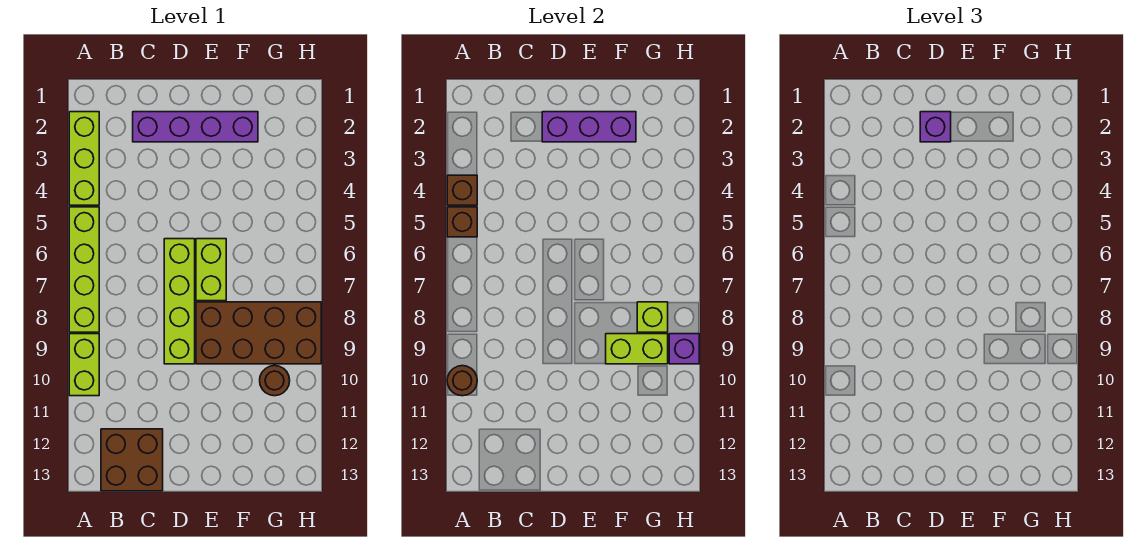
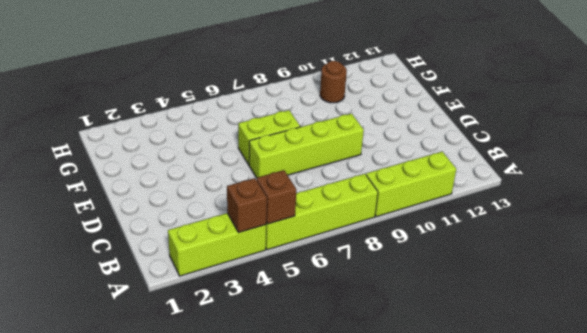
lime 1x3 brick [366,152,456,217] -> lime 1x2 brick [69,334,99,396]
none -> brown 2x2 brick [101,429,163,491]
none -> purple 1x4 brick [133,112,258,142]
none -> brown 2x4 brick [196,302,321,364]

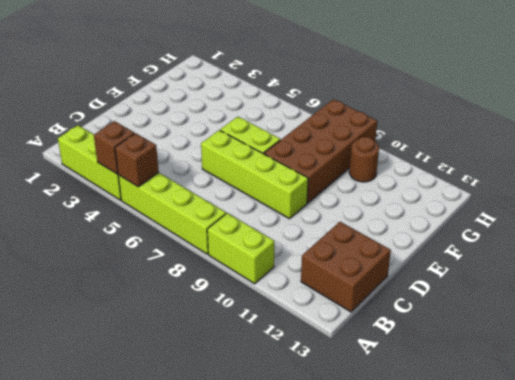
none -> purple 1x4 brick [133,112,258,142]
none -> brown 1x1 round brick [447,366,477,396]
none -> purple 1x3 brick [542,112,636,142]

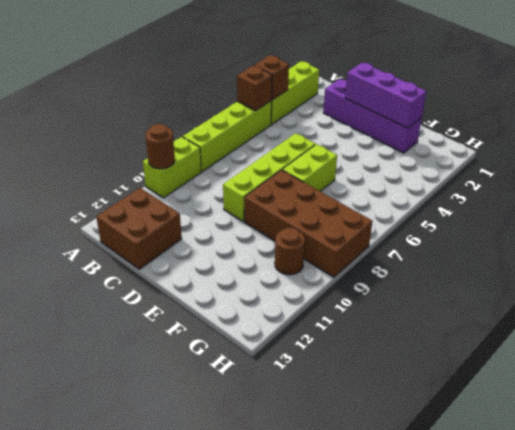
none -> lime 1x2 brick [606,334,668,364]
none -> lime 1x1 brick [637,302,668,332]
none -> purple 1x1 brick [669,334,699,364]

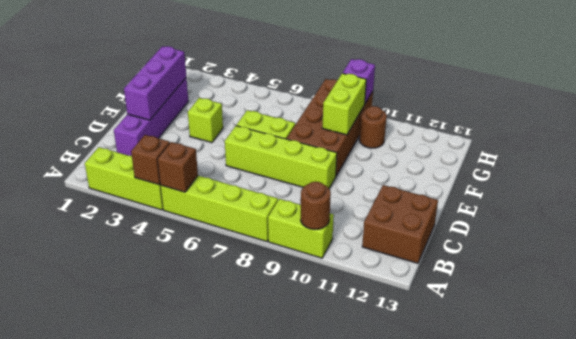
lime 1x1 brick [188,98,223,143] -> lime 1x1 brick moved to [637,302,668,332]
none -> purple 1x1 brick [920,112,951,142]

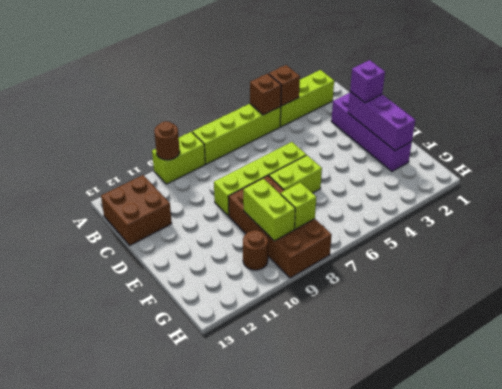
none -> purple 1x1 brick [669,334,699,364]

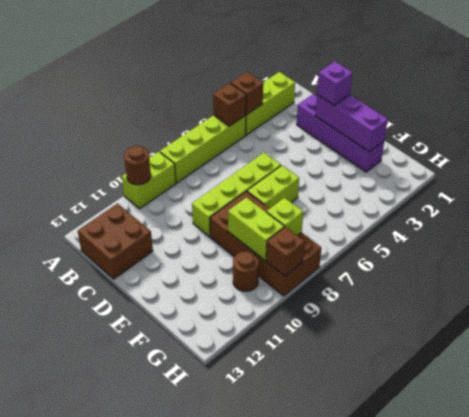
brown 1x1 brick [266,227,305,276] -> purple 1x1 brick [669,334,699,364]

